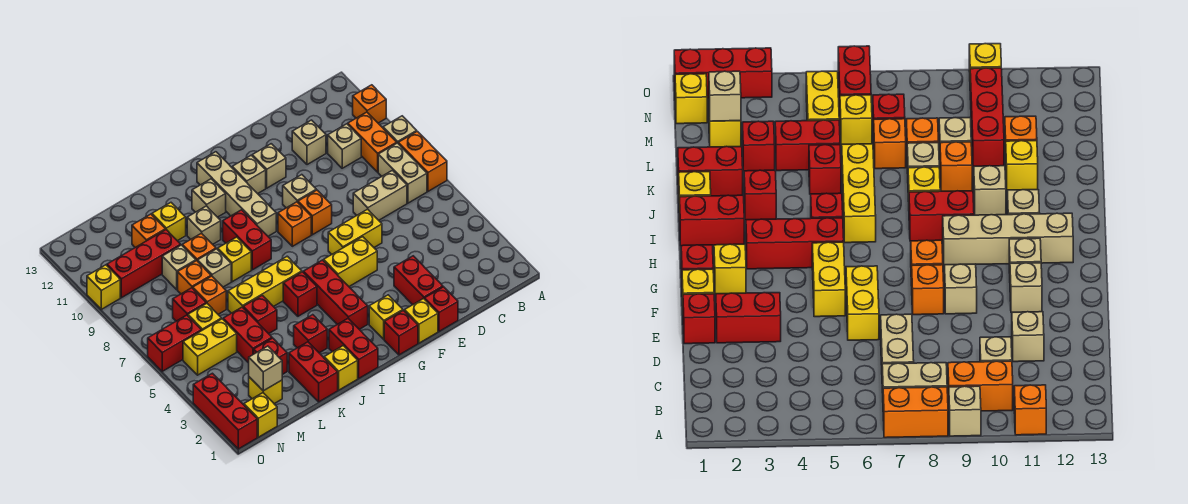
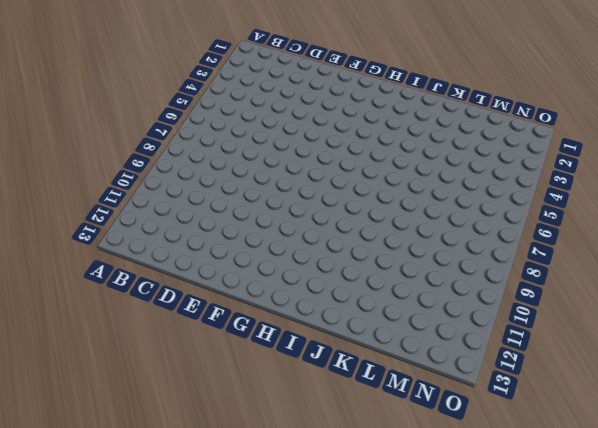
none -> orange 1x2 brick [398,131,447,191]
none -> tan 1x1 brick [383,116,417,143]
none -> orange 1x1 brick [353,85,386,123]
none -> tan 1x2 brick [378,143,427,203]

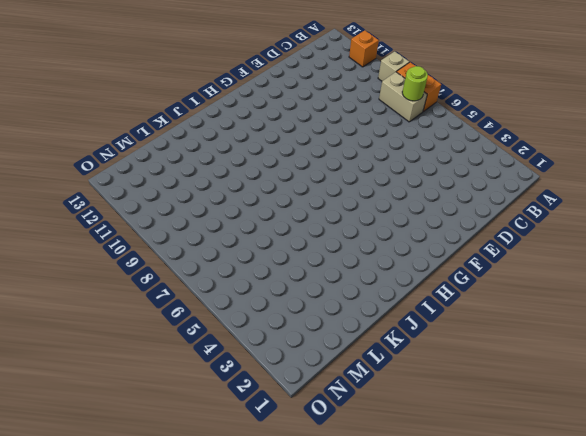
lime 1x1 round brick [402,66,428,101] -> none
none -> orange 1x2 brick [348,112,397,172]
none -> tan 1x2 brick [353,170,407,220]
none -> tan 1x1 brick [328,124,361,168]
none -> tan 1x1 brick [292,120,326,165]

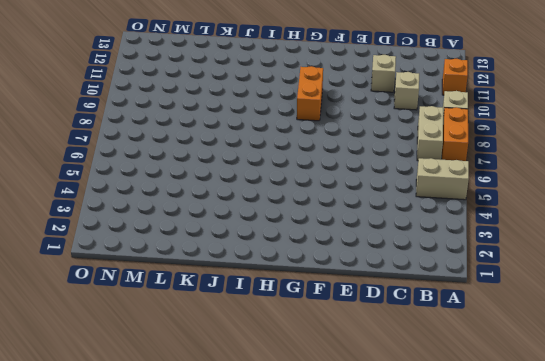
tan 1x2 brick [416,158,469,200] -> tan 1x2 brick moved to [353,170,407,220]
orange 1x2 brick [297,66,323,121] -> orange 1x2 brick moved to [348,112,397,172]
none -> red 1x1 brick [425,287,458,331]
none -> red 1x2 brick [394,256,443,305]
none -> yellow 1x2 brick [328,209,382,254]
none -> yellow 1x1 brick [404,299,438,343]

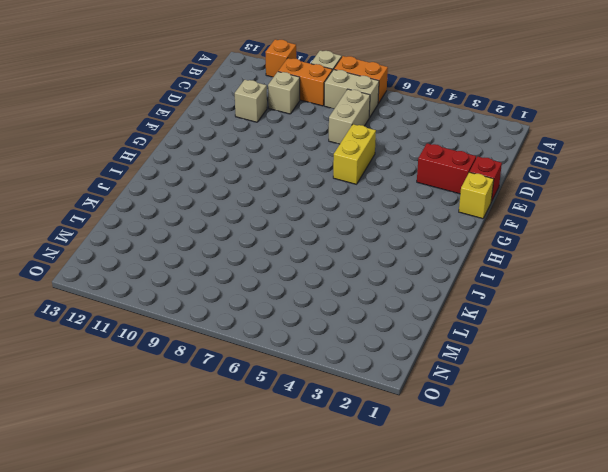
none -> yellow 1x2 brick [324,237,377,286]
none -> orange 1x1 brick [298,190,332,235]
none -> tan 1x1 brick [283,175,316,208]
none -> tan 1x1 brick [252,144,286,188]

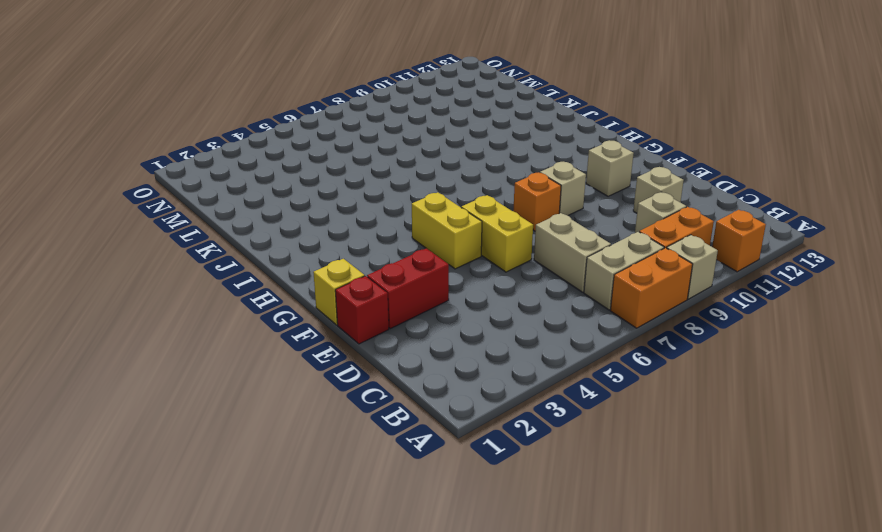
none -> red 1x1 brick [384,310,418,355]
none -> yellow 1x1 brick [369,295,403,339]
none -> orange 1x1 brick [278,202,311,246]
none -> tan 1x1 brick [232,155,266,194]

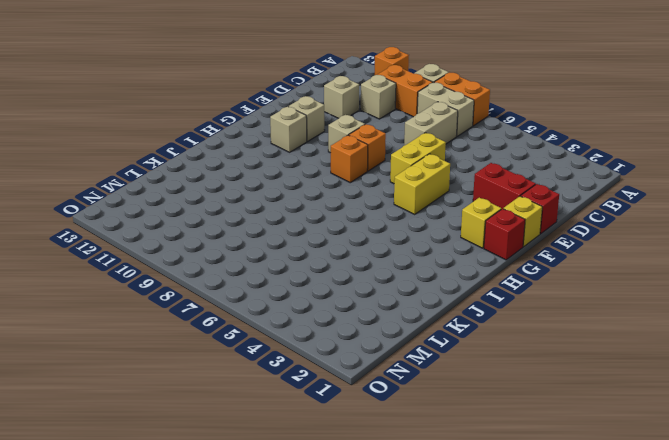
none -> red 1x3 brick [303,260,368,329]
none -> tan 1x4 brick [197,152,276,236]
none -> red 1x2 brick [329,319,378,378]
none -> red 1x1 brick [283,272,317,316]

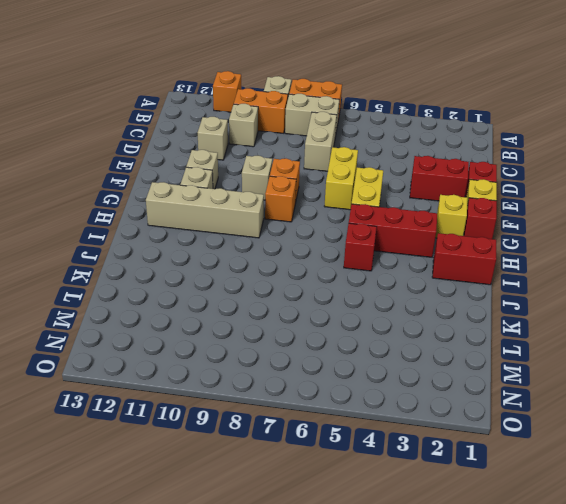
none -> yellow 1x3 brick [228,256,302,313]
none -> red 1x2 brick [223,210,271,270]
none -> tan 1x1 brick [192,179,226,217]
none -> yellow 1x1 brick [324,346,358,390]

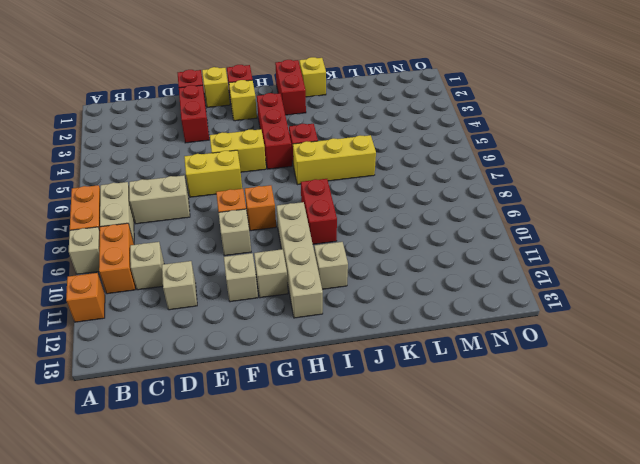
none -> red 1x1 brick [294,315,327,353]
none -> yellow 1x1 brick [218,237,251,282]
none -> tan 1x1 brick [187,206,221,244]
none -> red 1x2 brick [289,342,338,402]

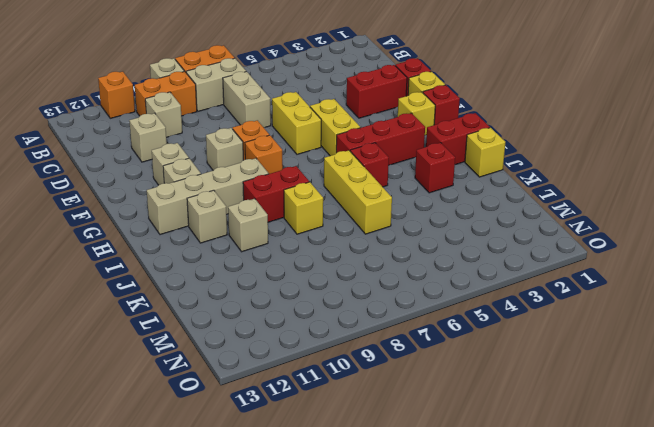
none -> red 1x2 brick [289,342,338,402]
none -> red 1x1 brick [243,295,277,334]
none -> tan 1x1 brick [198,249,231,287]
none -> orange 1x1 brick [182,233,216,261]

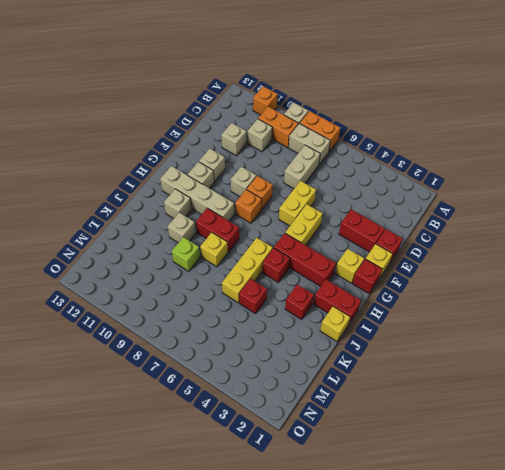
lime 1x1 brick [172,237,200,271] -> orange 1x1 brick [182,233,216,261]
none -> red 1x2 brick [289,342,338,402]
none -> tan 1x1 brick [198,249,231,287]
none -> yellow 1x1 brick [152,203,186,241]
none -> red 1x1 brick [254,338,287,375]

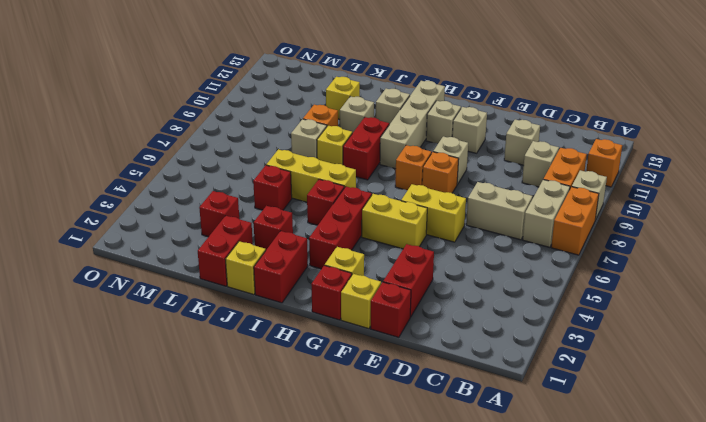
none -> red 1x2 brick [223,307,272,363]
none -> orange 1x1 brick [193,276,226,314]
none -> orange 1x1 brick [178,261,211,294]
none -> tan 1x1 brick [162,245,196,290]

